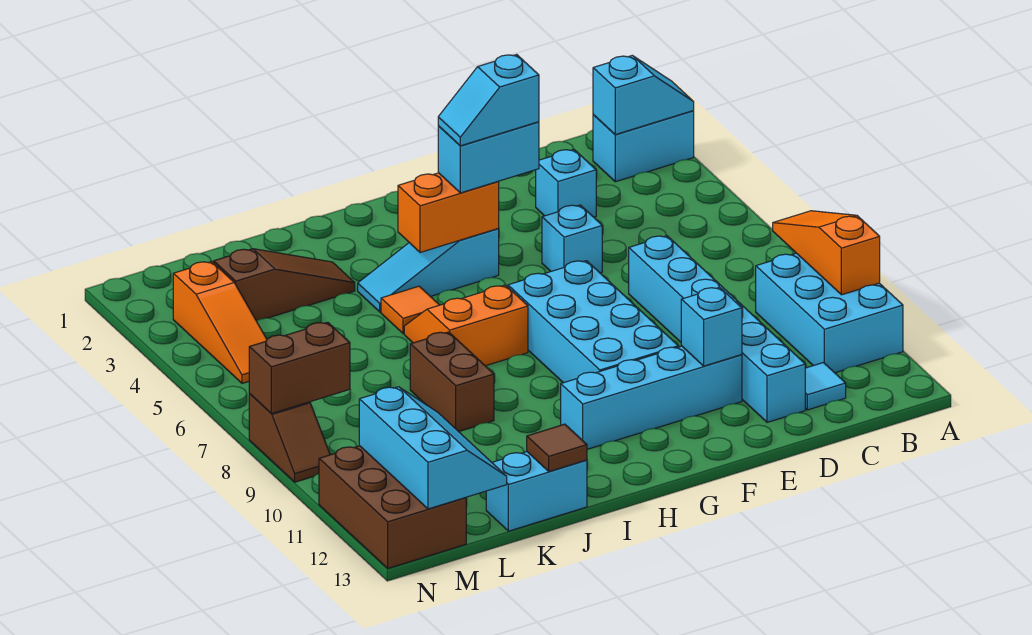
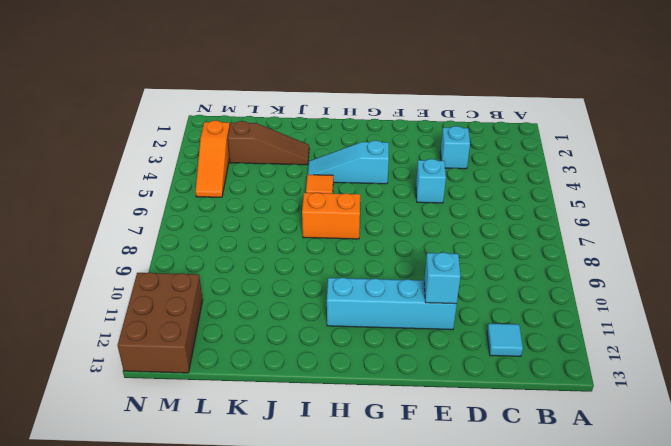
none -> cyan 1x2 brick [593,111,694,182]
none -> cyan 2x3 brick [756,253,903,373]
none -> cyan 1x6 brick [629,236,805,422]

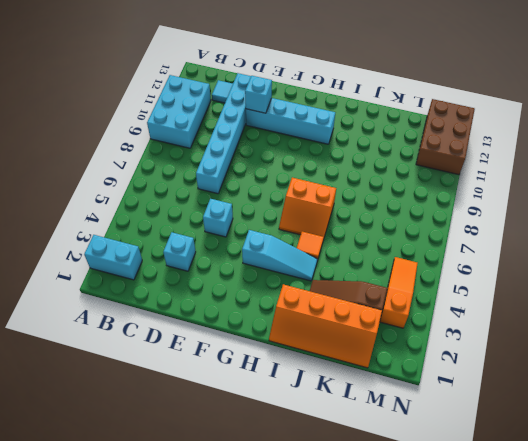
orange 2x4 slope [269,284,382,368] -> none
none -> cyan 2x4 brick [508,261,678,383]
none -> brown 1x2 brick [410,332,494,432]
none -> cyan 1x2 brick [486,452,587,531]

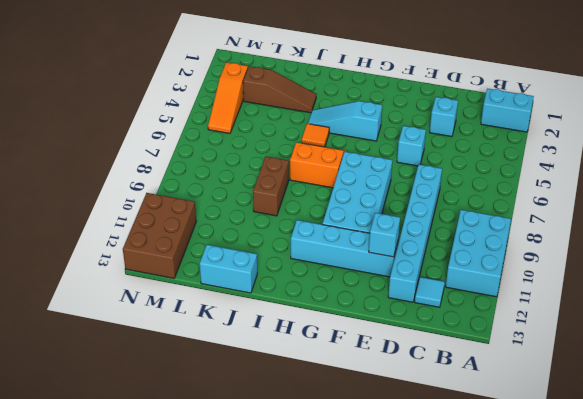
none -> brown 1x2 slope [249,394,330,482]
none -> cyan 1x2 slope [593,55,694,135]
none -> orange 1x3 slope [773,211,880,295]

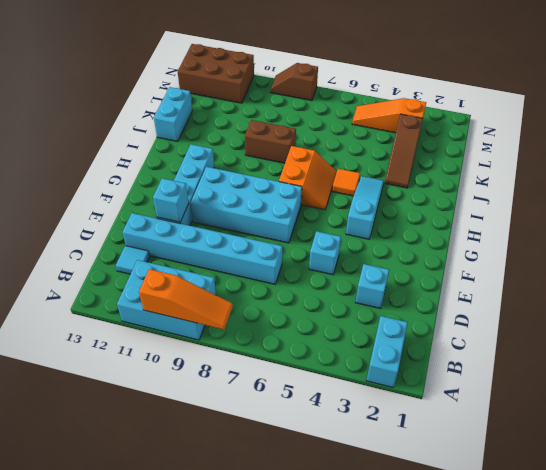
none -> cyan 1x2 slope [593,55,694,135]
none -> orange 1x2 brick [398,173,499,253]
none -> brown 1x1 tile [527,424,587,472]

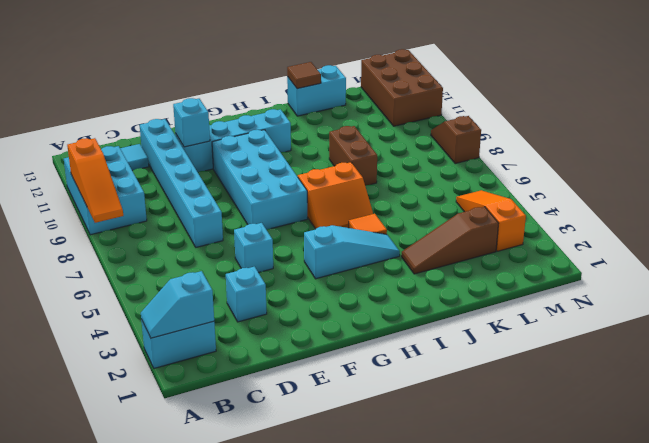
none -> orange 1x2 brick [398,173,499,253]
none -> cyan 2x3 slope [359,387,507,509]
none -> brown 1x2 brick [249,322,350,414]

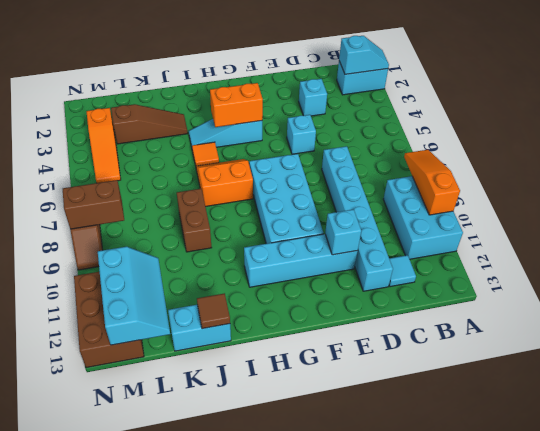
none -> cyan 1x2 brick [438,122,539,193]
none -> cyan 1x2 slope [438,55,539,146]

